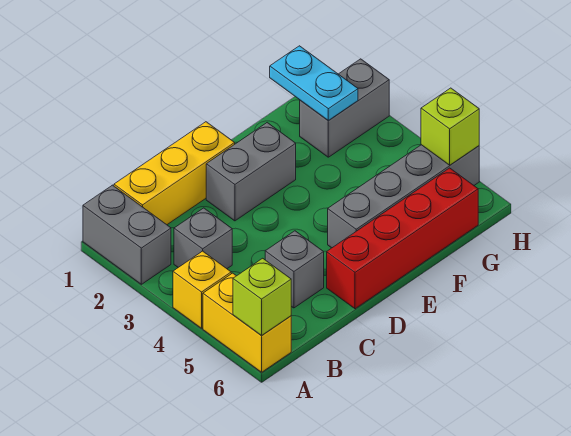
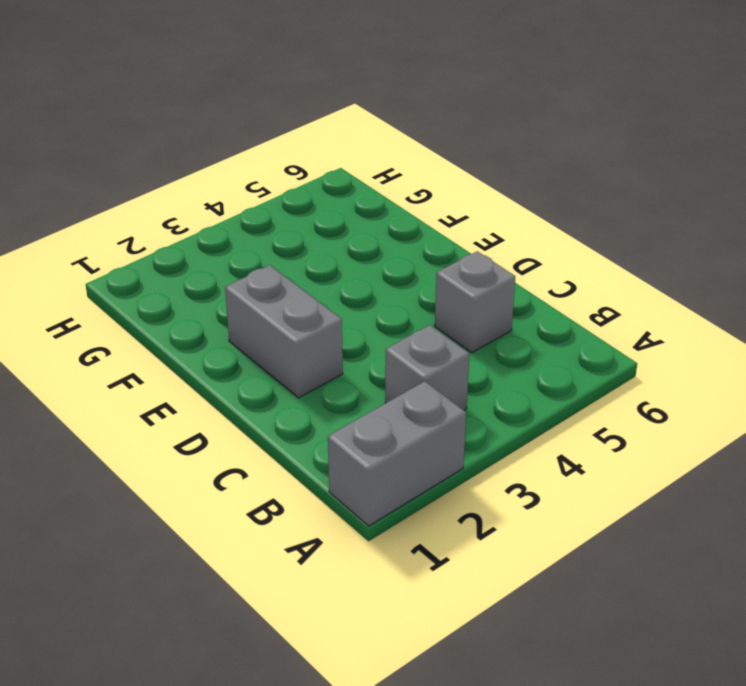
none -> yellow 1x1 brick [173,251,231,328]
none -> yellow 1x2 brick [203,273,291,372]
none -> yellow 1x3 brick [114,122,235,225]

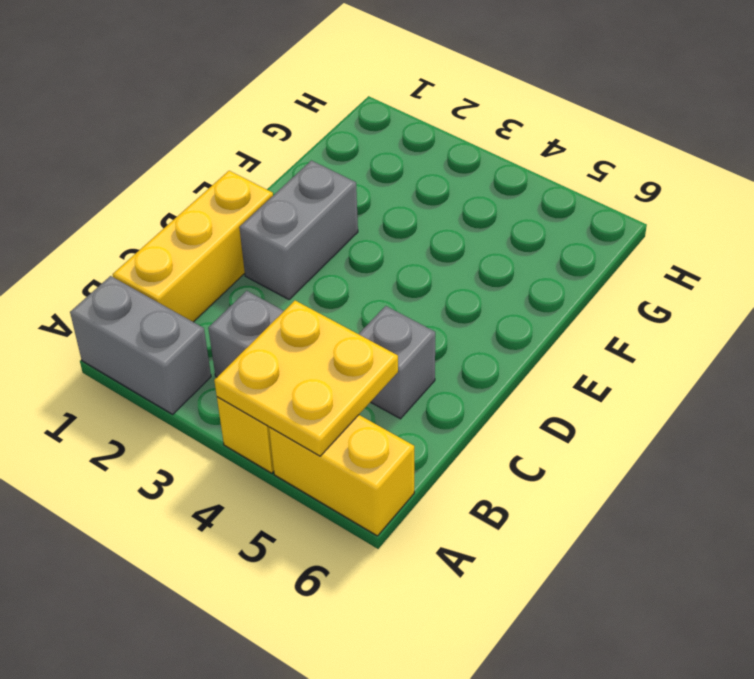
yellow 2x2 plate [214,301,398,456] -> none
none -> red 1x4 brick [327,168,478,309]
none -> grey 1x4 brick [328,145,479,248]
none -> grey 1x2 brick [300,59,389,157]

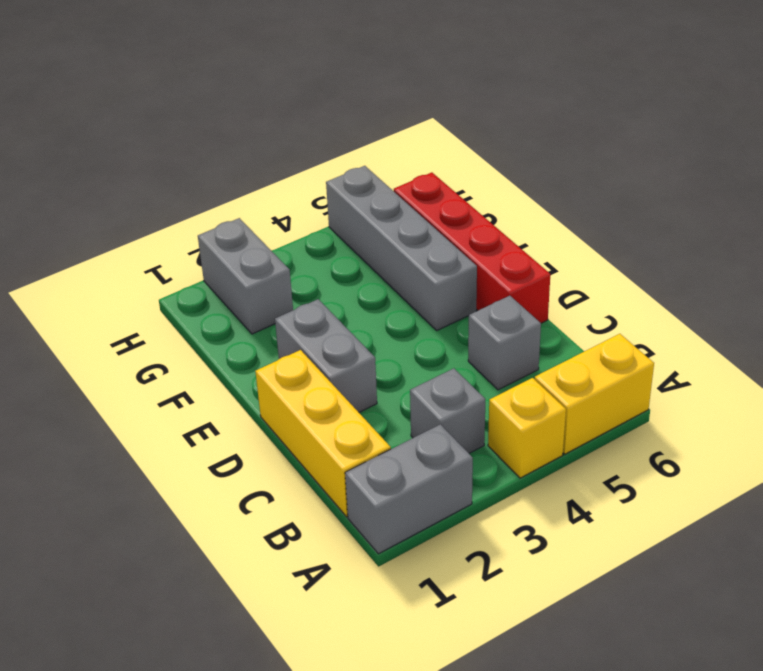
none -> lime 1x1 brick [233,258,291,336]
none -> cyan 1x2 plate [270,46,358,121]
none -> lime 1x1 brick [421,88,479,165]

